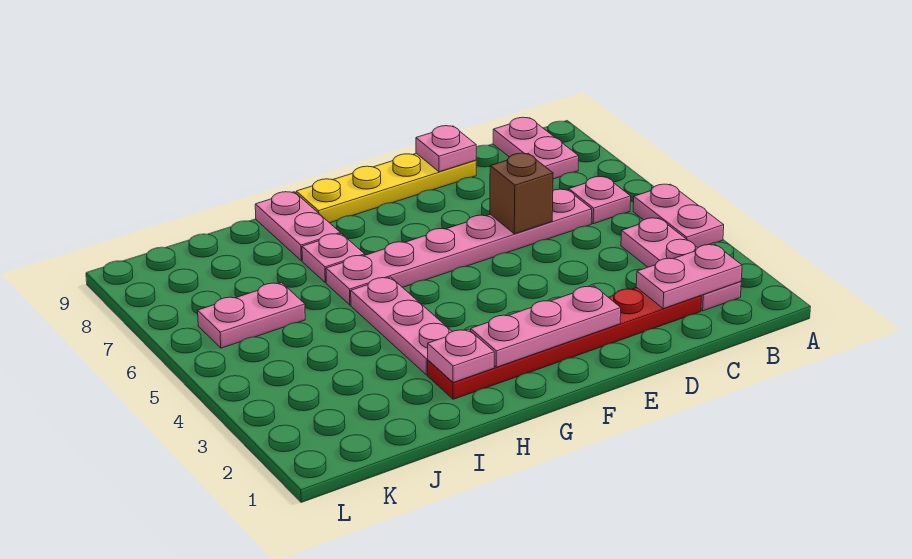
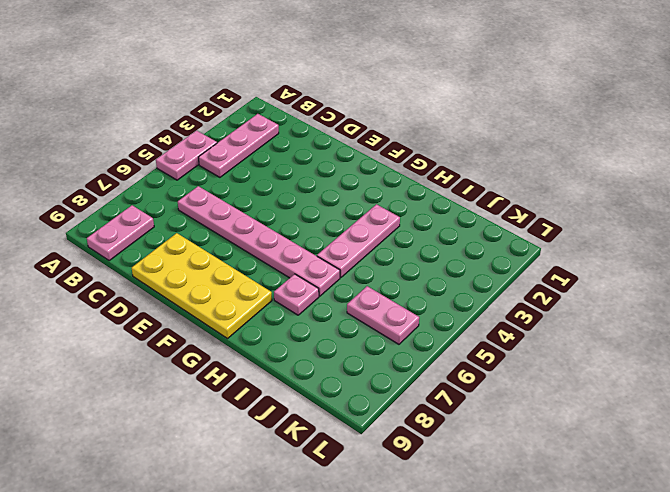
yellow 2x4 plate [132,233,272,338] -> yellow 1x4 plate [296,153,476,223]
none -> pink 1x1 plate [569,177,631,224]
none -> red 1x6 plate [428,288,701,399]
none -> pink 1x2 plate [255,192,340,261]

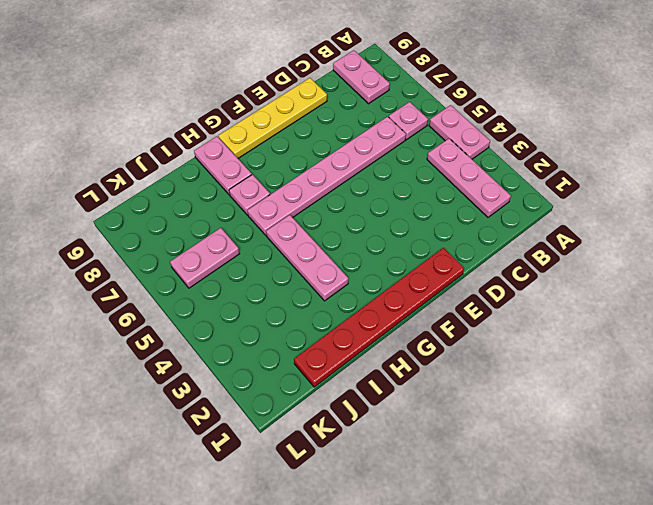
red 1x6 plate [294,248,464,387] -> red 1x6 plate moved to [428,288,701,399]
none -> pink 1x2 plate [636,244,742,309]
none -> brown 1x1 brick [490,153,553,234]
none -> pink 1x1 plate [416,126,476,172]

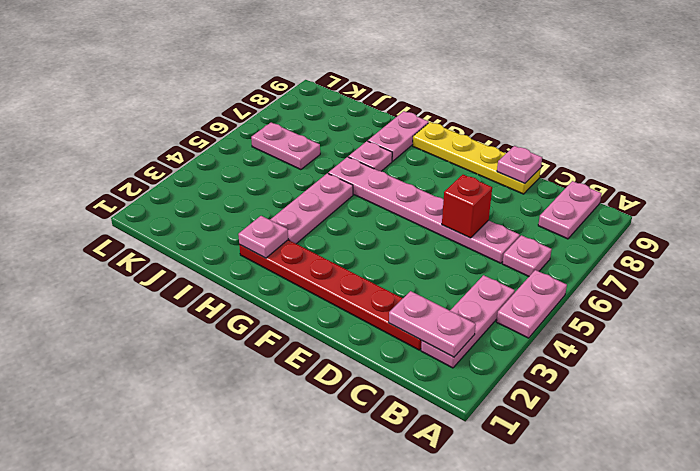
red 1x1 brick [442,175,492,238] -> brown 1x1 brick [490,153,553,234]
none -> pink 1x3 plate [471,286,621,367]

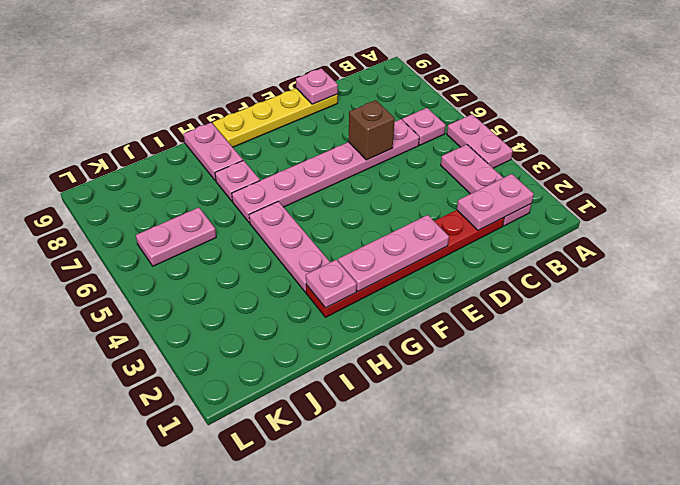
none -> pink 1x2 plate [493,117,579,179]

